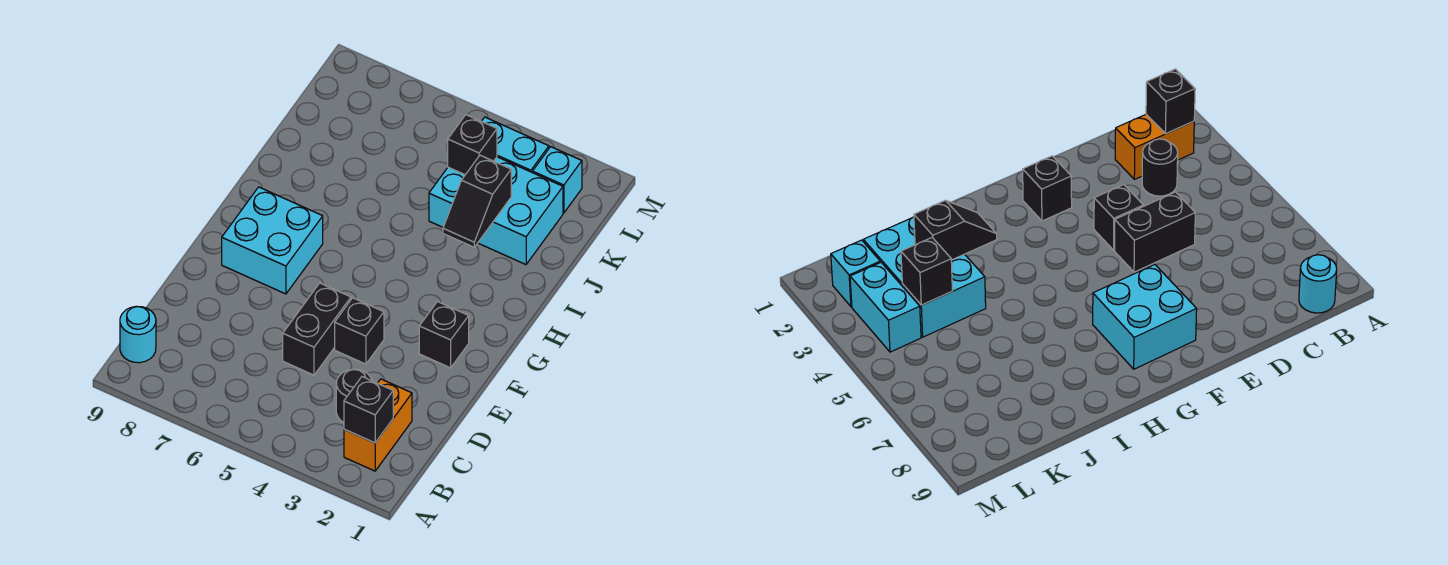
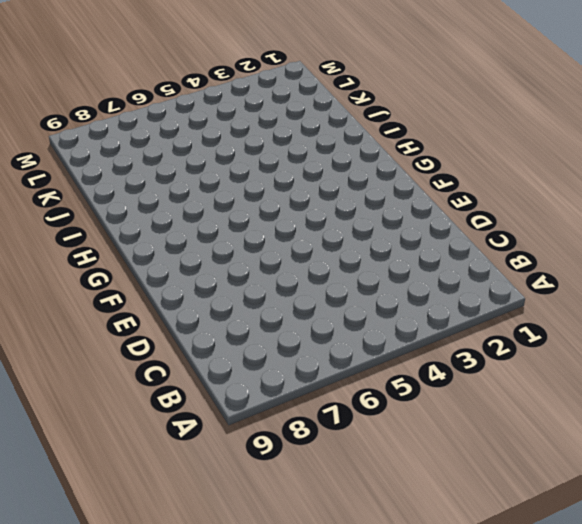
none -> orange 1x2 brick [344,379,412,471]
none -> cyan 1x1 round brick [120,306,156,363]
none -> black 1x1 round brick [336,369,372,422]

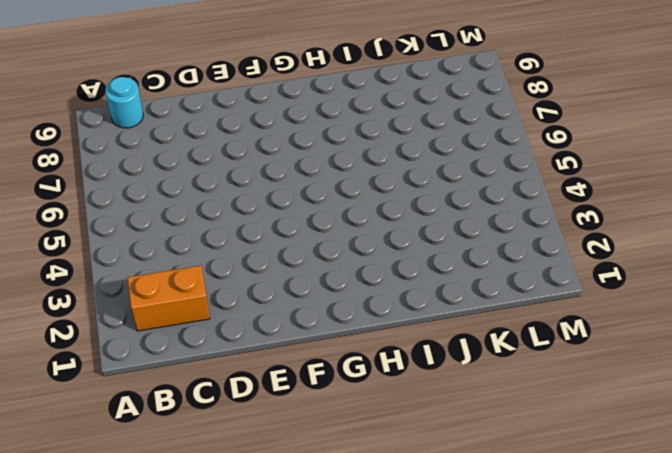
none -> black 1x1 round brick [336,369,372,422]
none -> black 1x2 brick [283,283,351,375]
none -> black 1x1 brick [335,298,384,364]

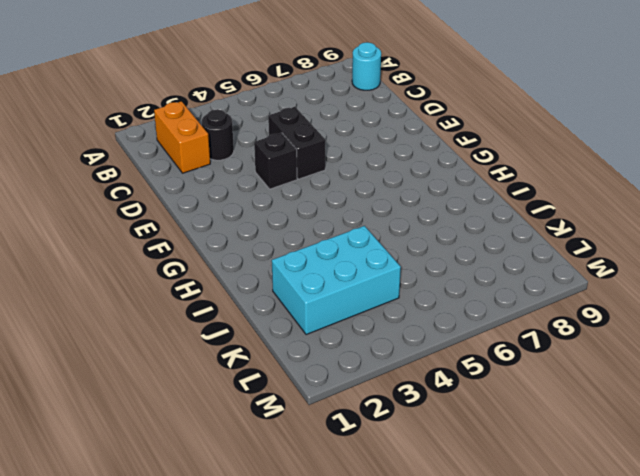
none -> black 1x1 brick [419,302,469,368]
none -> cyan 2x2 brick [222,187,323,294]
none -> cyan 1x1 brick [533,147,582,213]

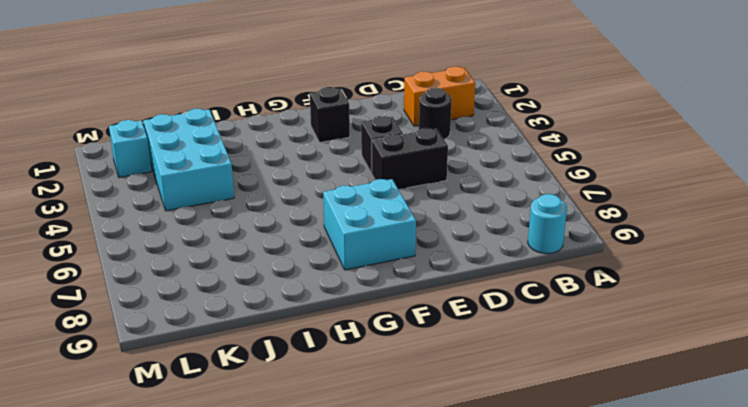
none -> cyan 1x2 brick [482,117,549,173]
none -> black 1x1 brick [344,377,393,443]
none -> black 1x2 slope [443,155,511,247]

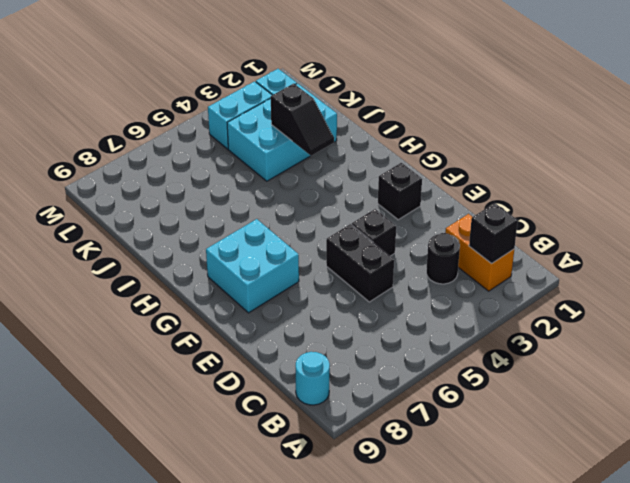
none -> black 1x1 brick [448,115,497,175]

